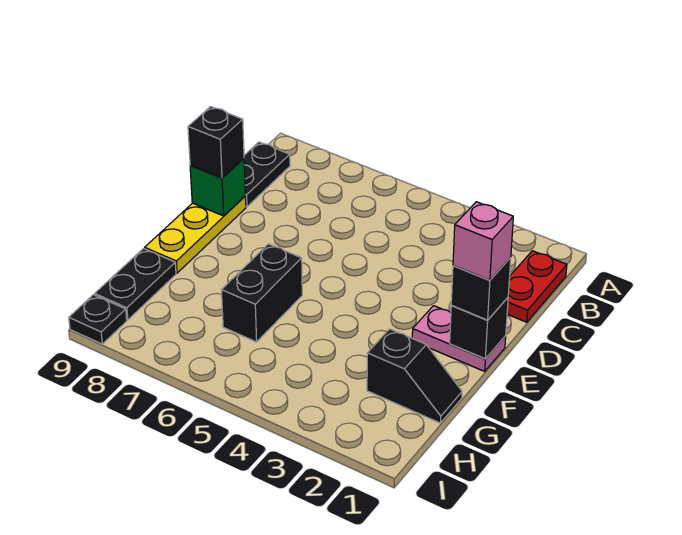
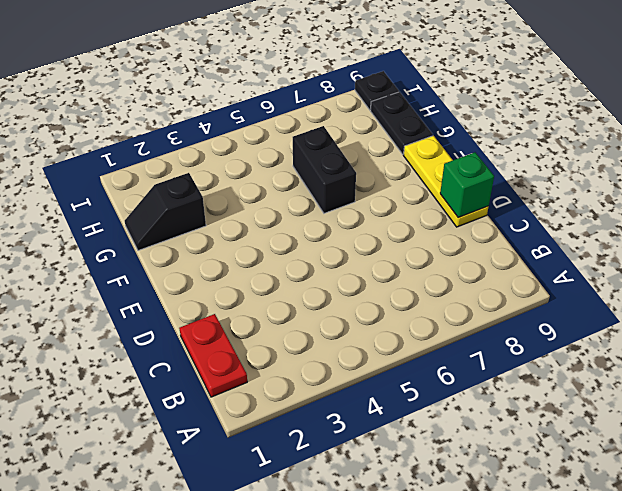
none -> black 1x2 plate [244,142,290,207]
none -> pink 1x2 plate [412,306,506,371]
none -> black 1x1 brick [450,298,508,359]

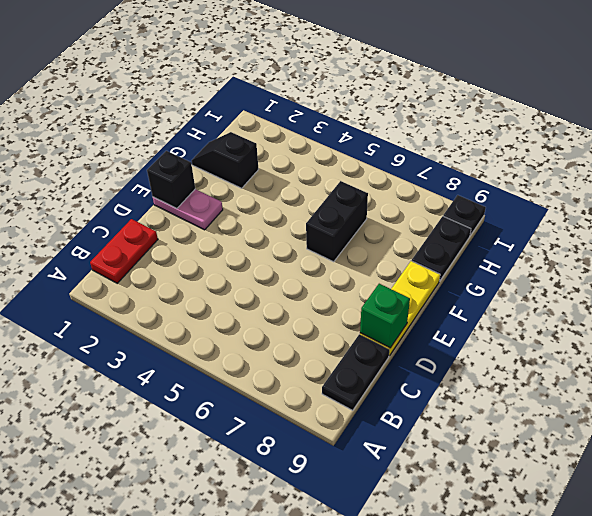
none -> black 1x1 brick [188,107,244,178]
none -> black 1x1 brick [451,258,511,320]
none -> pink 1x1 brick [453,202,513,280]

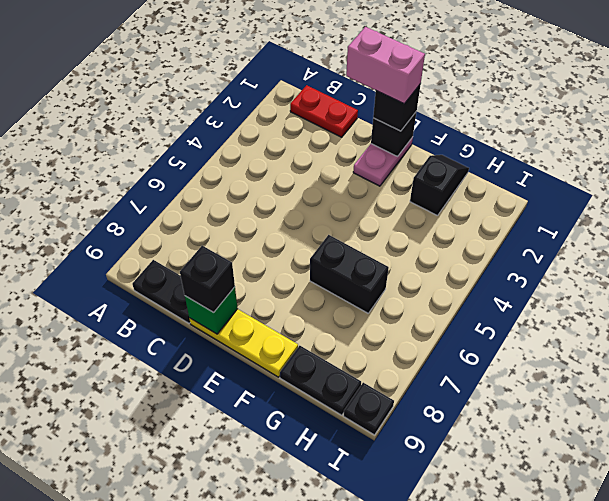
pink 1x2 brick [346,27,425,104] -> pink 1x1 brick [453,202,513,280]

